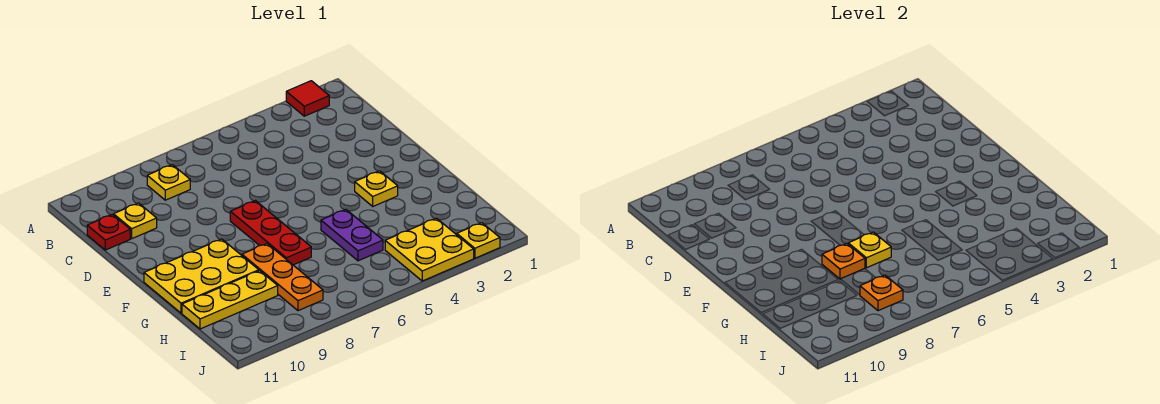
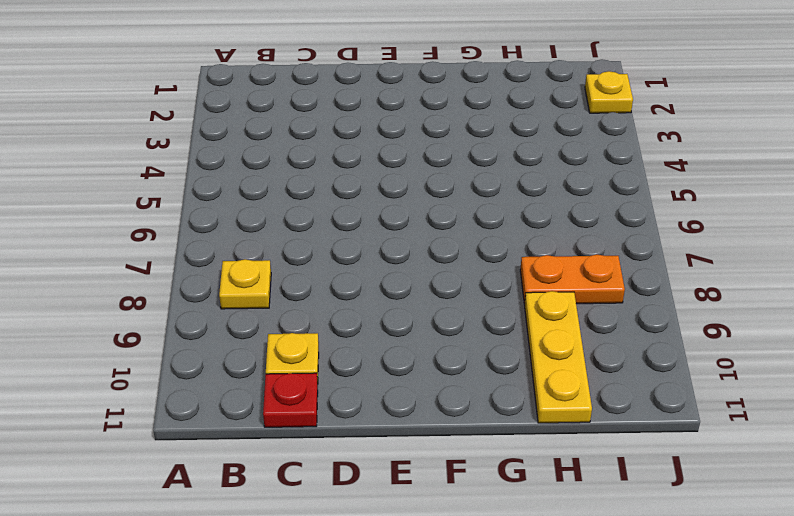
orange 1x2 plate [520,255,625,304] -> orange 1x3 plate [242,244,323,311]
none -> red 1x1 tile [286,81,329,116]
none -> red 1x3 plate [230,201,311,265]
none -> yellow 1x1 plate [355,171,398,206]

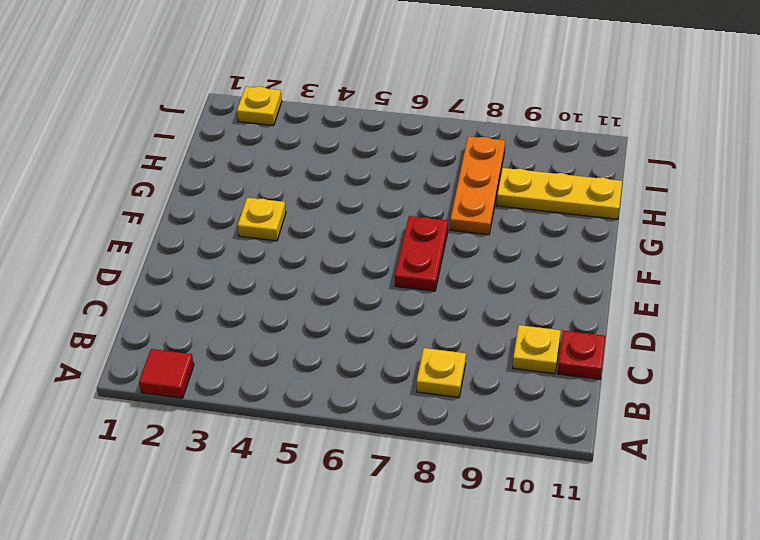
red 1x2 plate [395,216,448,291] -> red 1x3 plate [230,201,311,265]
none -> yellow 2x3 plate [144,239,259,313]
none -> purple 1x2 plate [321,210,383,261]
none -> yellow 2x2 plate [385,218,474,281]

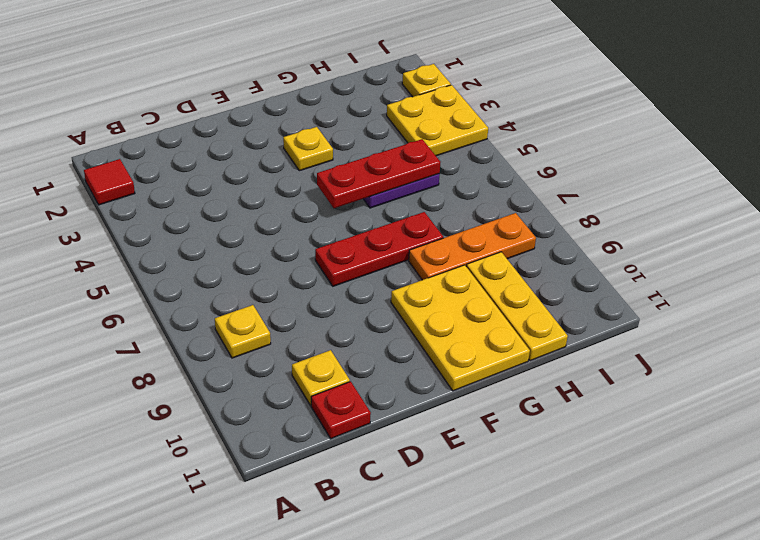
red 1x3 plate [317,139,440,208] -> none
none -> yellow 1x1 plate [848,232,891,268]
none -> orange 1x1 plate [822,244,865,279]
none -> orange 1x1 plate [860,275,903,311]

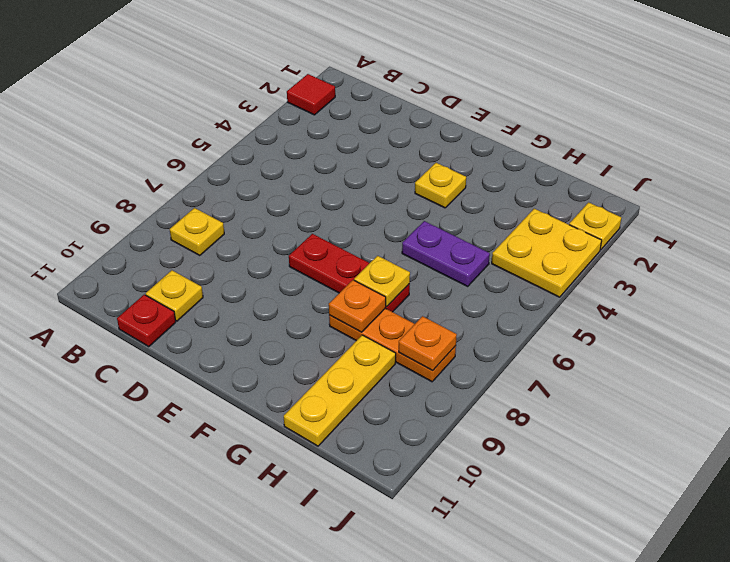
none -> yellow 2x3 plate [144,239,259,313]

